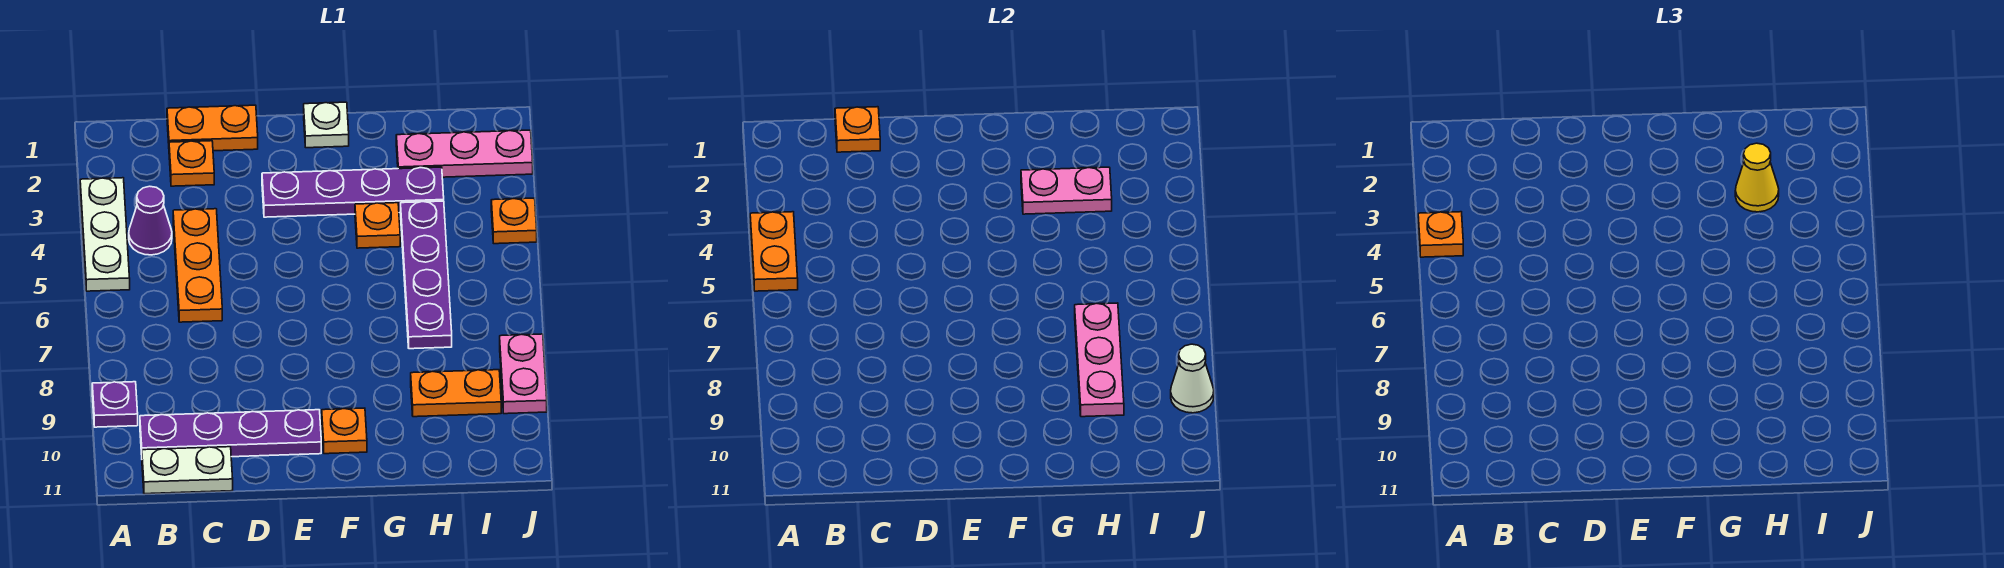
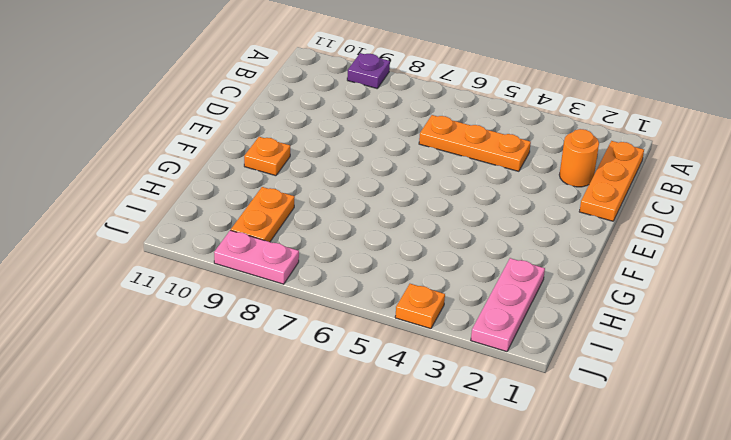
orange 1x3 plate [579,141,644,221] -> orange 1x2 plate [167,105,258,151]
orange 1x1 round brick [559,129,599,187] -> orange 1x1 plate [169,141,214,186]
none -> white 1x3 plate [80,178,130,291]
none -> purple 1x1 cone [129,186,172,255]
none -> purple 1x4 plate [140,410,321,457]

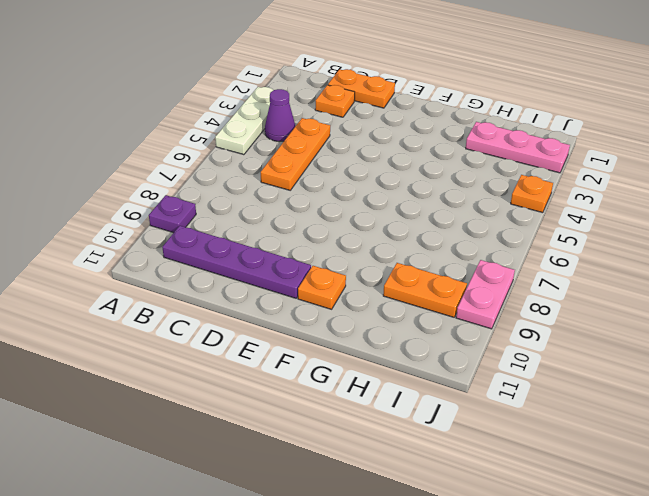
none -> white 1x2 plate [142,447,233,494]
none -> purple 1x4 plate [262,167,444,217]
none -> white 1x1 plate [304,102,349,148]

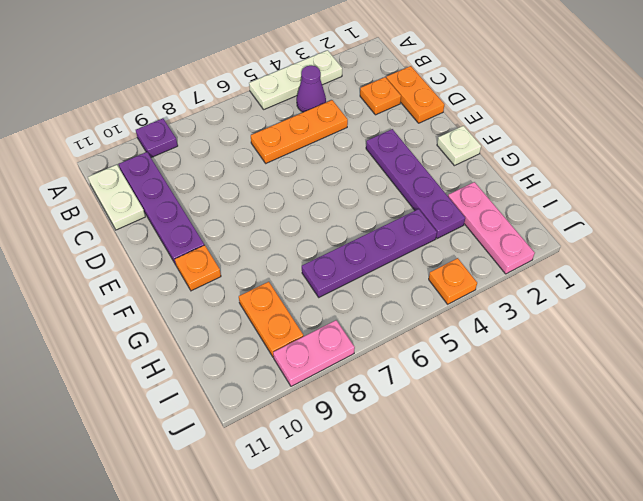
none -> orange 1x1 plate [355,203,400,248]
none -> orange 1x2 plate [750,212,798,291]
none -> orange 1x1 plate [835,107,880,152]

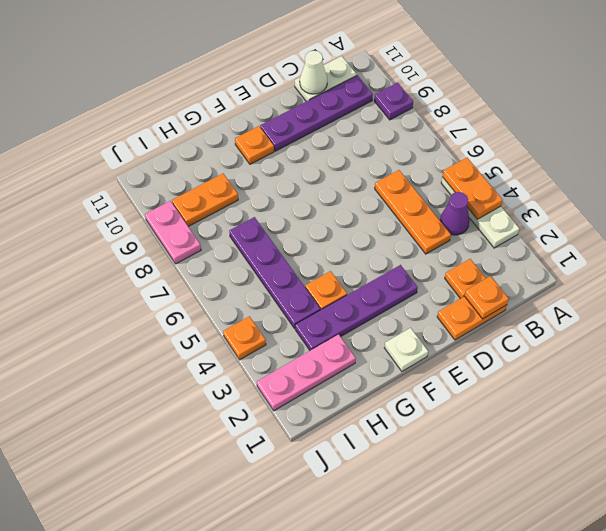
white 1x1 cone [300,51,327,94] -> white 1x1 cone moved to [1171,344,1214,413]
none -> pink 1x2 plate [1021,167,1112,214]
none -> pink 1x3 plate [1075,303,1124,417]
none -> orange 1x1 plate [1418,212,1463,257]

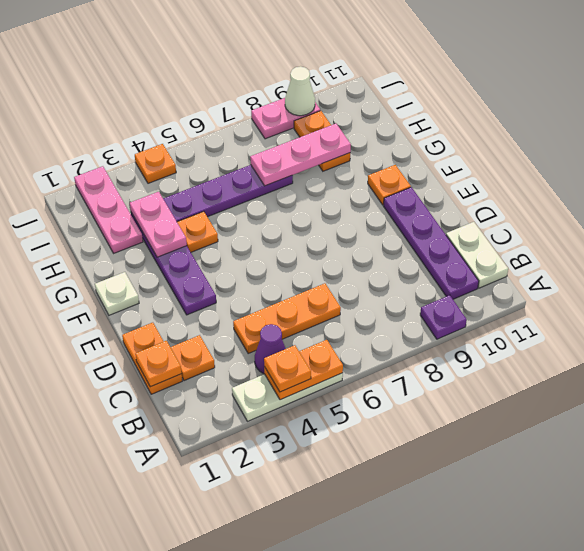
none -> yellow 1x1 cone [1735,143,1779,212]

